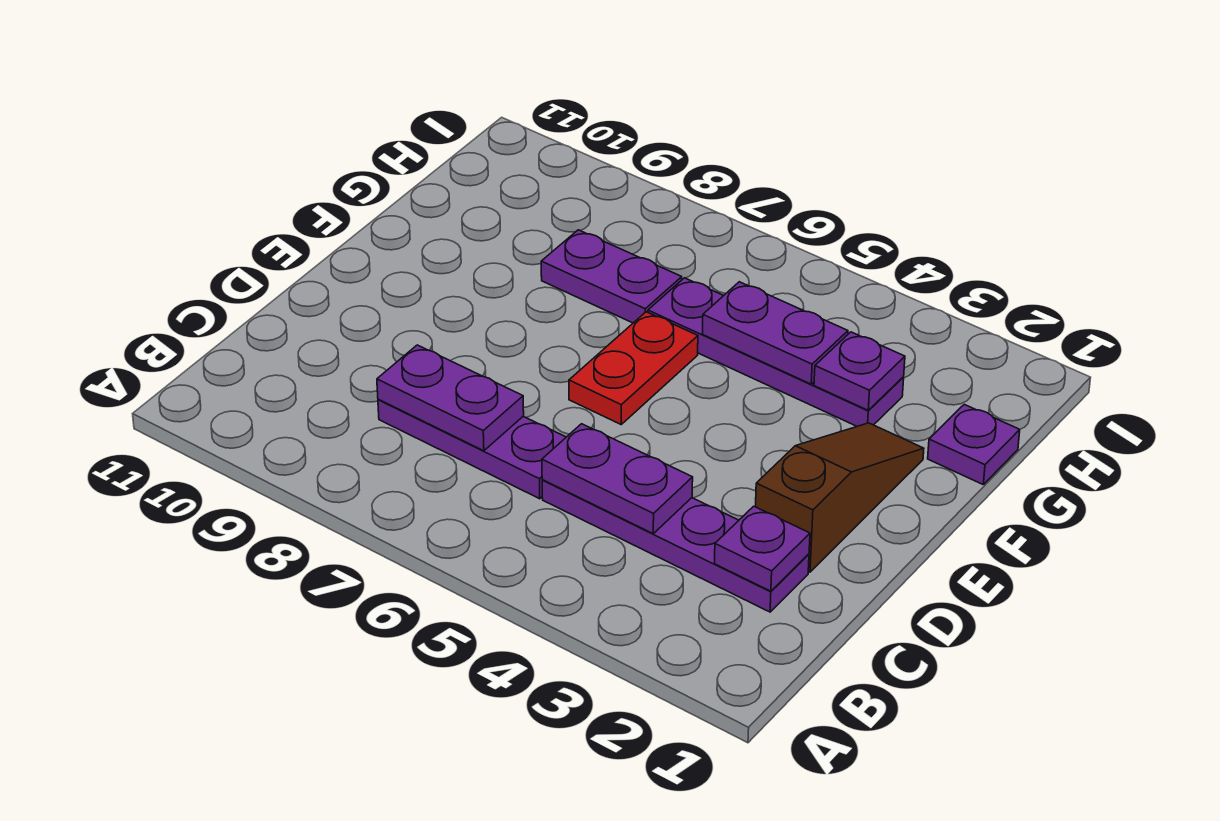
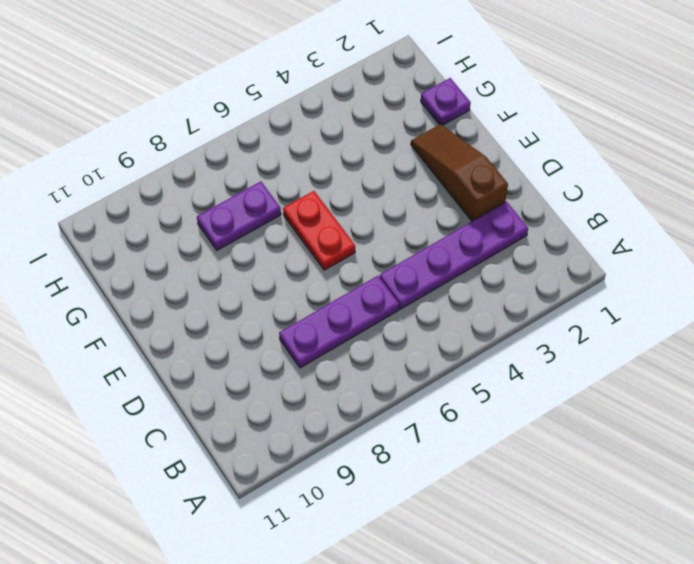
none -> purple 1x4 plate [648,278,904,426]
none -> purple 1x1 plate [714,506,810,591]
none -> purple 1x2 plate [542,424,693,533]

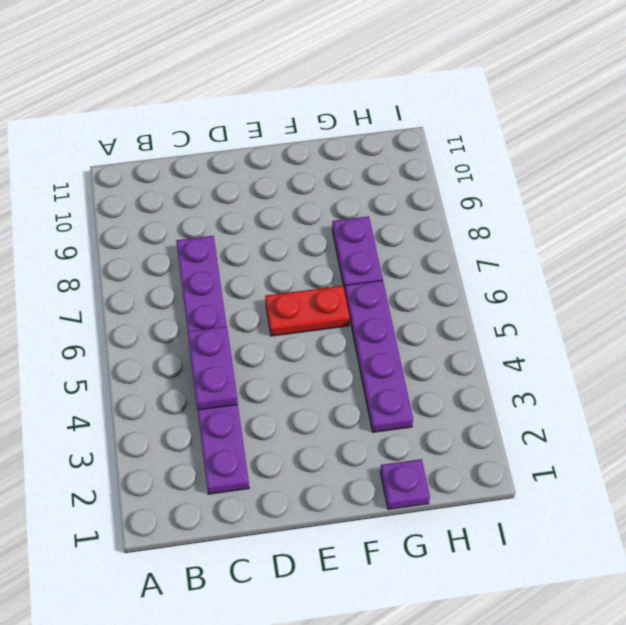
none -> brown 1x3 slope [756,423,924,572]
none -> purple 1x1 plate [714,506,810,591]
none -> purple 1x2 plate [377,345,524,451]

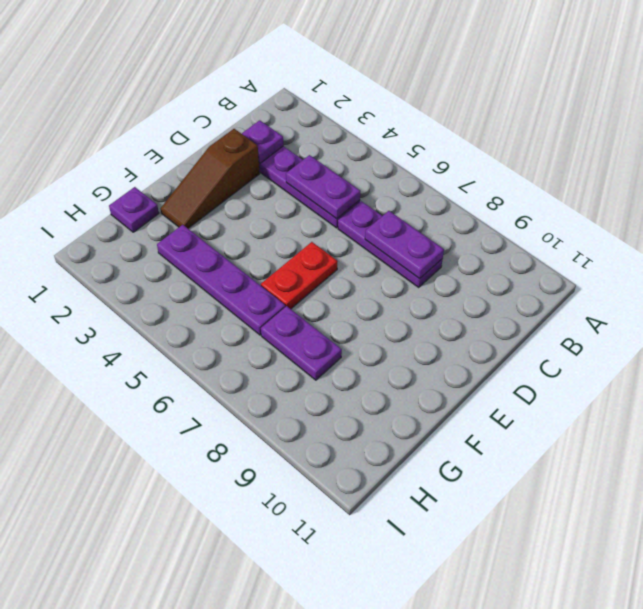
none -> purple 1x1 plate [814,332,905,410]
none -> purple 1x2 plate [702,282,848,384]

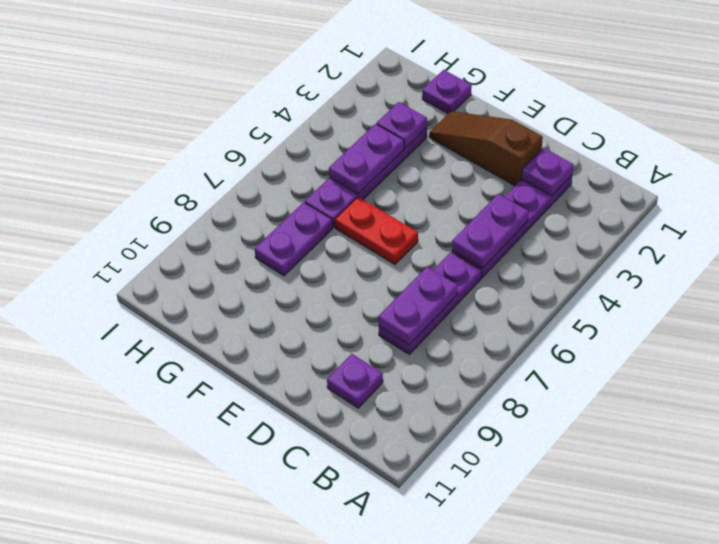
purple 1x1 plate [327,354,383,408] -> none

